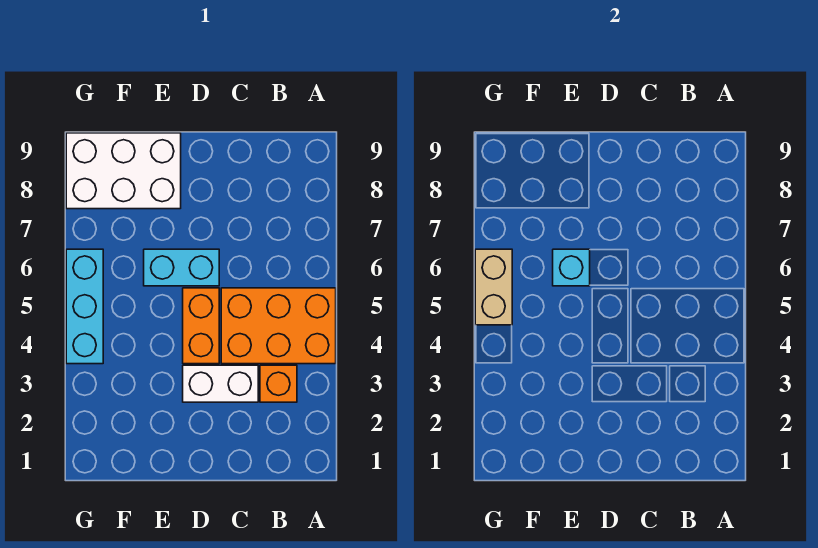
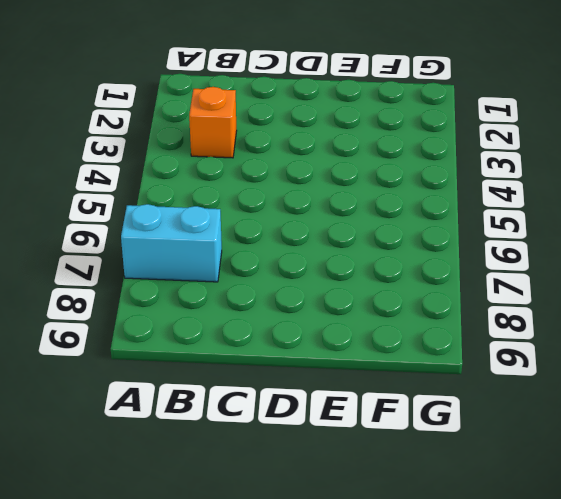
cyan 1x2 brick [121,204,222,282] -> cyan 1x2 brick moved to [144,249,219,286]
none -> orange 2x3 brick [221,288,336,364]
none -> white 1x2 brick [183,365,258,402]

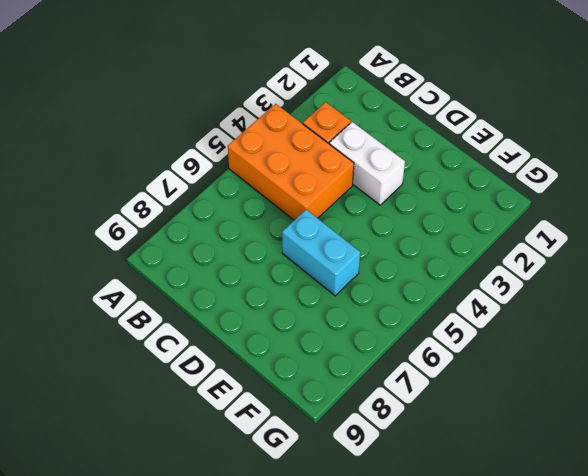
none -> orange 1x2 brick [183,288,219,364]
none -> white 2x3 brick [66,133,181,209]

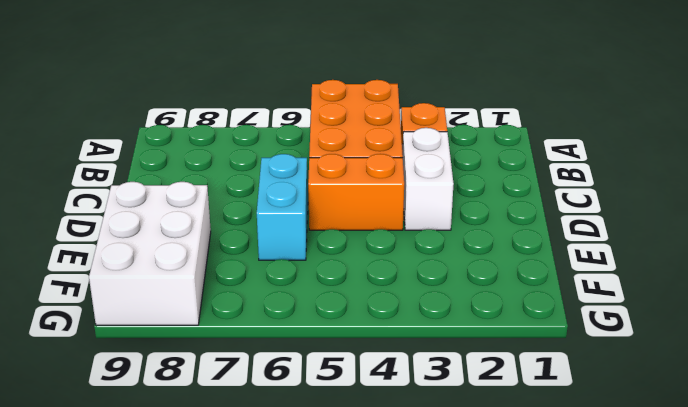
none -> cyan 1x3 brick [66,249,103,364]
none -> cyan 1x1 brick [553,249,590,286]

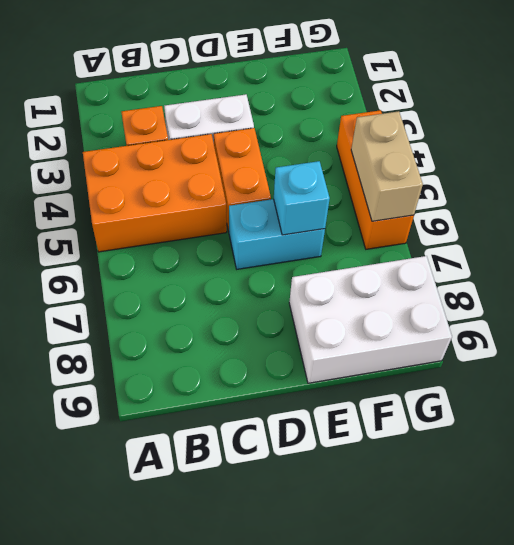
orange 1x3 brick [337,110,414,249] -> cyan 1x3 brick [66,249,103,364]

